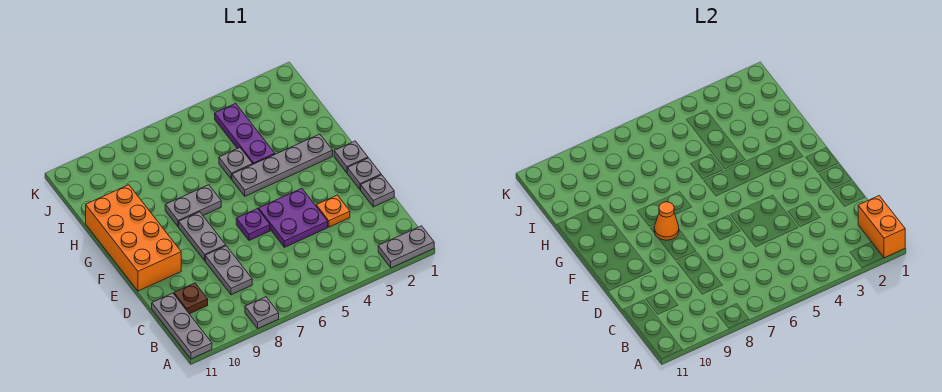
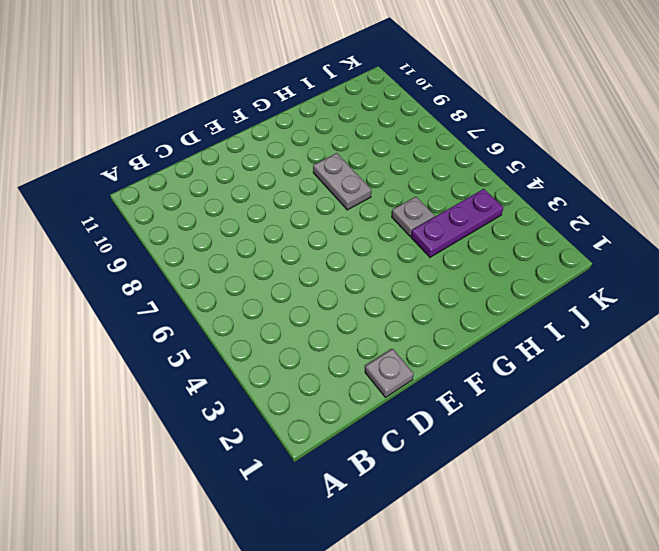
none -> grey 1x2 plate [378,226,434,268]
none -> grey 1x1 plate [245,297,279,328]
none -> grey 1x3 plate [152,293,212,359]

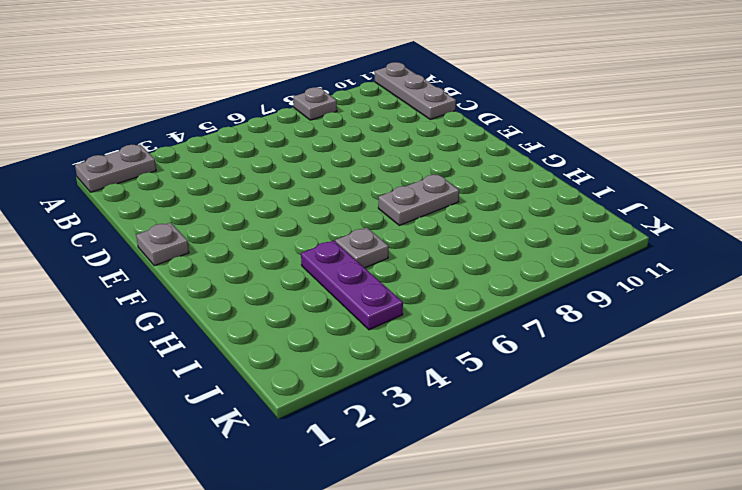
none -> grey 1x2 plate [205,246,252,295]
none -> brown 1x1 plate [174,283,208,314]
none -> grey 1x1 plate [361,175,394,207]

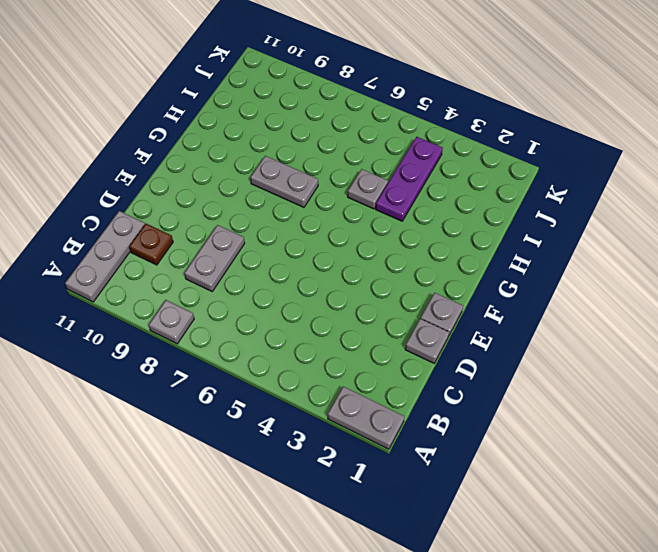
none -> orange 1x1 plate [316,195,350,227]
none -> purple 2x2 plate [259,188,328,247]
none -> purple 1x1 plate [236,209,270,240]

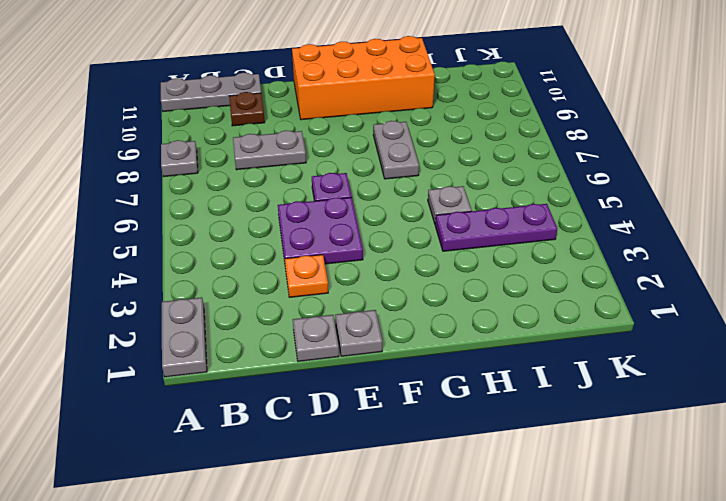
none -> grey 1x2 plate [179,212,226,261]
none -> grey 1x1 plate [334,141,368,173]
none -> grey 1x4 plate [232,134,333,196]

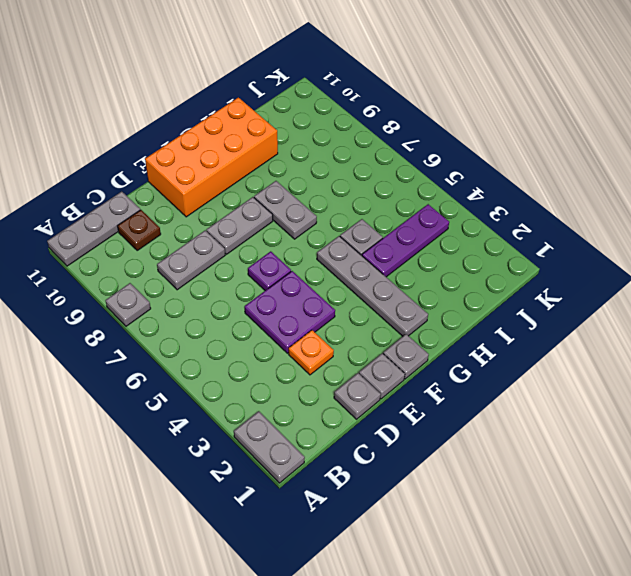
none -> orange 1x2 brick [858,196,905,258]
none -> orange 1x1 cone [654,202,679,240]

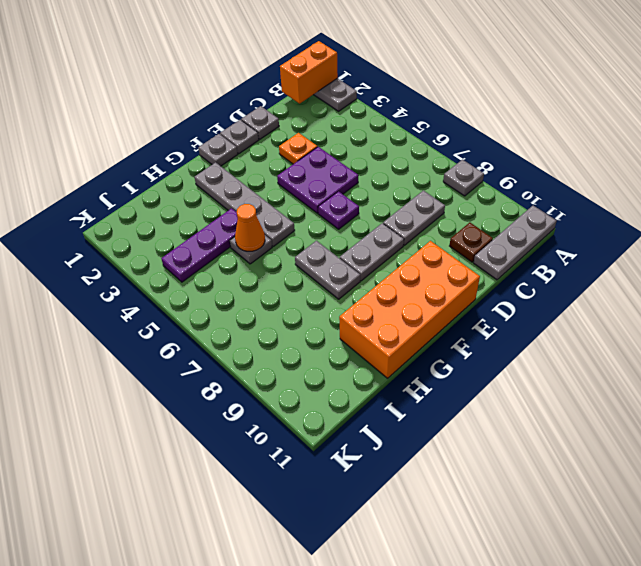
orange 1x1 cone [235,204,265,251] -> orange 1x1 cone moved to [654,202,679,240]

